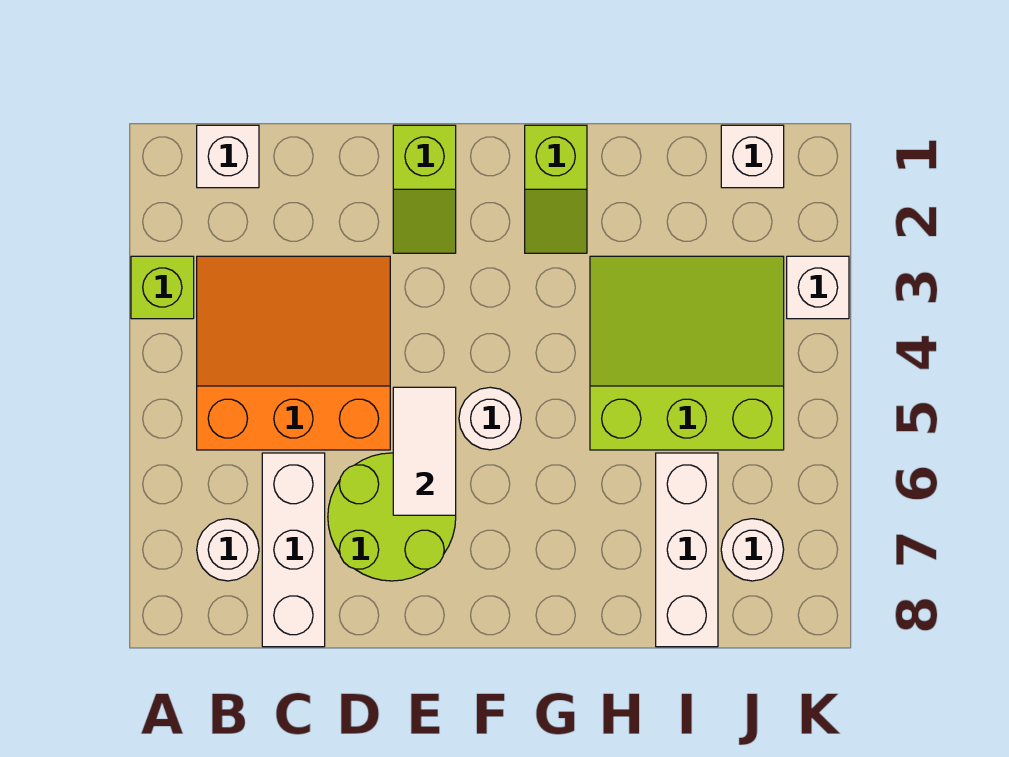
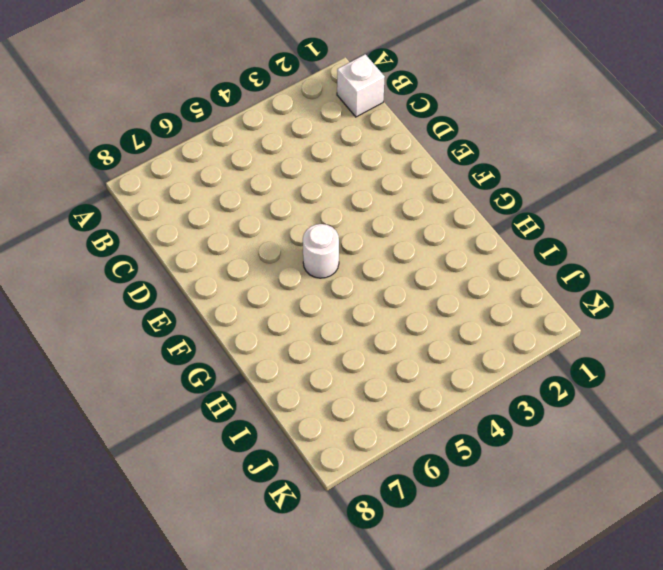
none -> lime 1x1 brick [131,256,194,319]
none -> orange 3x3 slope [197,256,390,450]
none -> white 1x1 round brick [197,519,259,581]

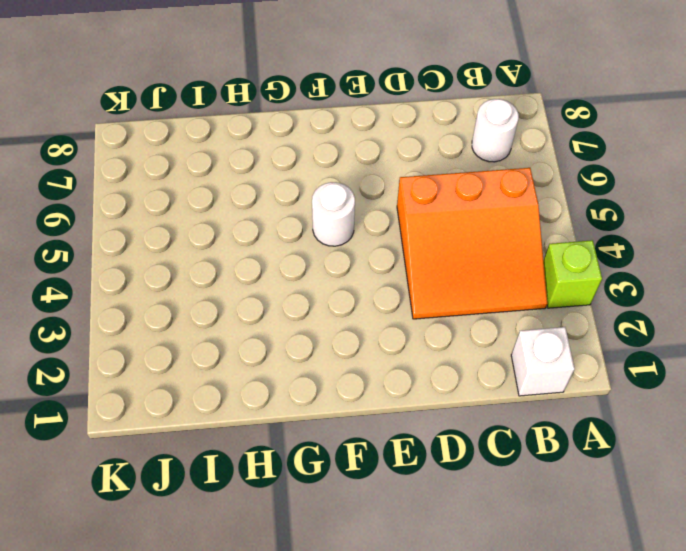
none -> white 1x3 brick [262,453,325,647]
none -> lime 2x2 round brick [328,453,456,581]
none -> lime 1x2 slope [393,125,456,253]

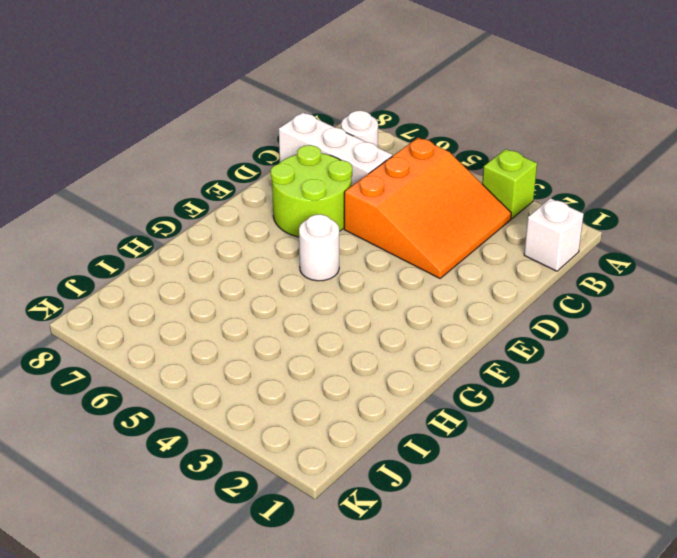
none -> lime 1x2 slope [393,125,456,253]
none -> lime 1x2 slope [525,125,587,253]
none -> lime 3x3 slope [590,256,784,450]

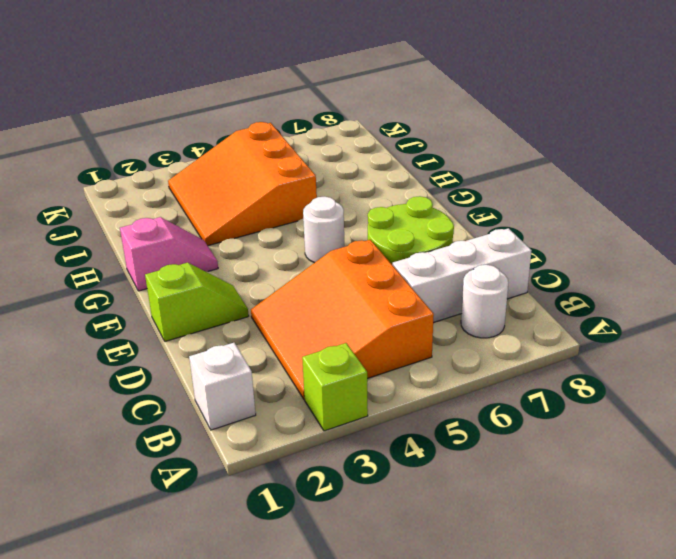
pink 1x2 slope [120,217,218,291] -> lime 1x2 slope [525,125,587,253]
orange 3x3 slope [168,122,317,246] -> lime 3x3 slope [590,256,784,450]
none -> white 1x3 brick [656,453,718,647]
none -> white 1x1 brick [721,125,784,188]
none -> white 1x1 round brick [721,519,784,581]

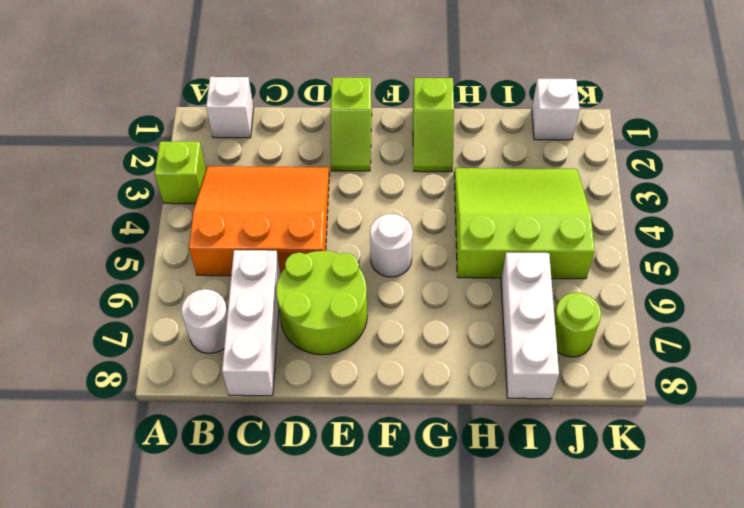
lime 1x1 round brick [554,293,601,357] -> white 1x1 round brick [721,519,784,581]
none -> white 1x1 brick [787,256,849,319]
none -> white 1x2 tile [393,387,456,515]

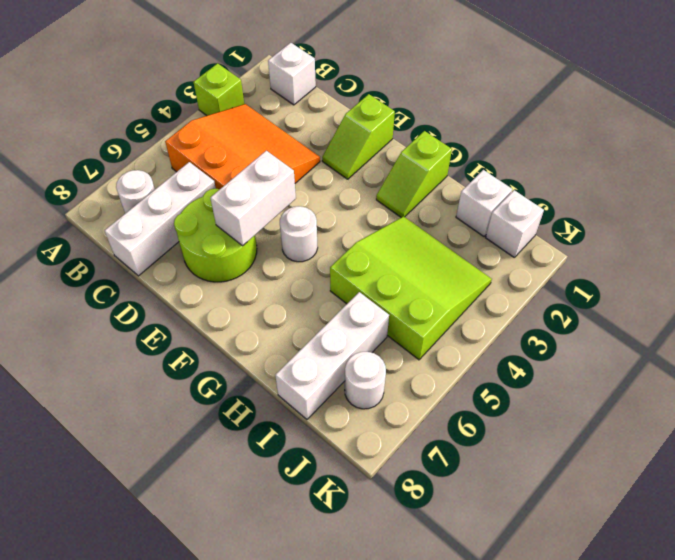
white 1x2 brick [210,151,296,246] -> white 1x2 tile [393,387,456,515]
white 1x1 brick [456,170,512,236] -> white 1x1 brick moved to [787,256,849,319]

